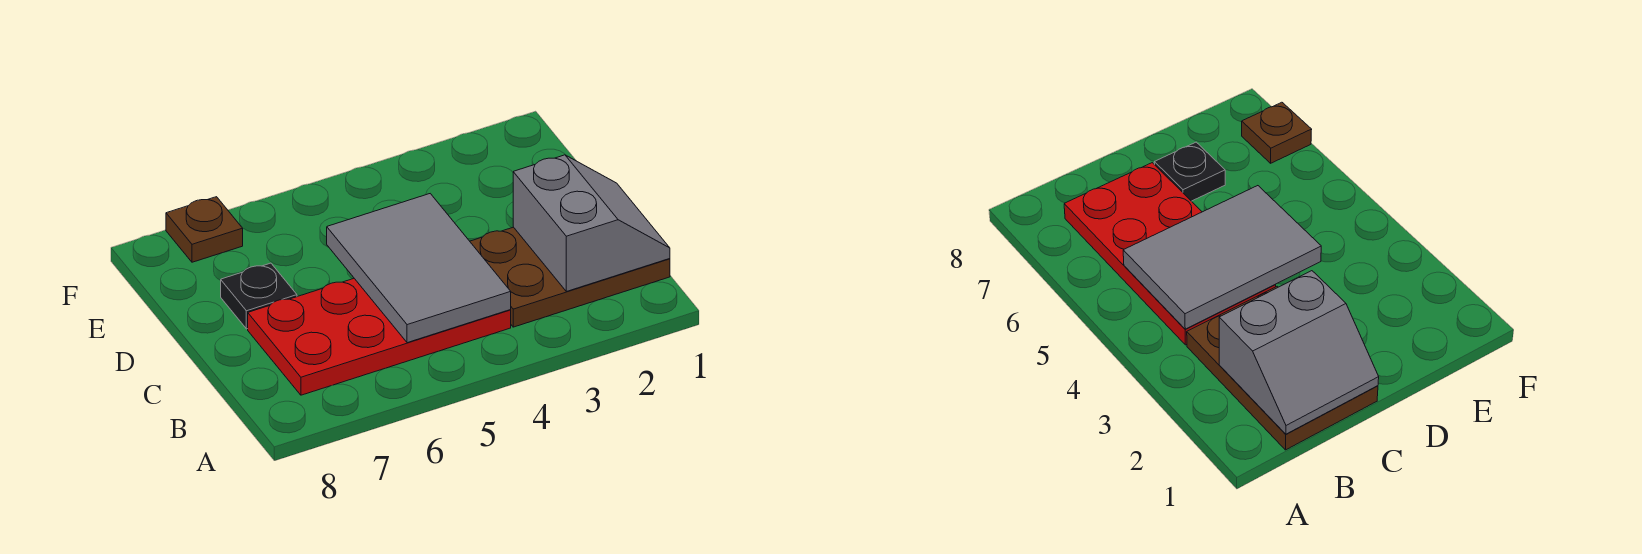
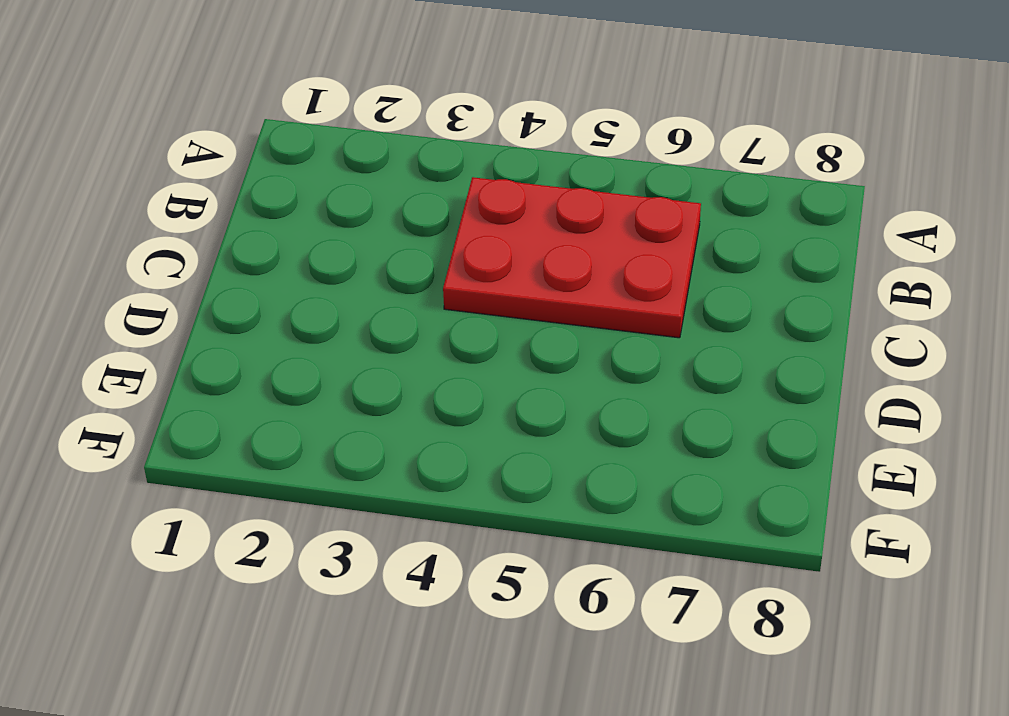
red 2x3 plate [443,177,701,338] -> red 2x4 plate [248,279,511,395]
none -> brown 2x3 plate [470,227,670,327]
none -> black 1x1 plate [221,263,297,329]

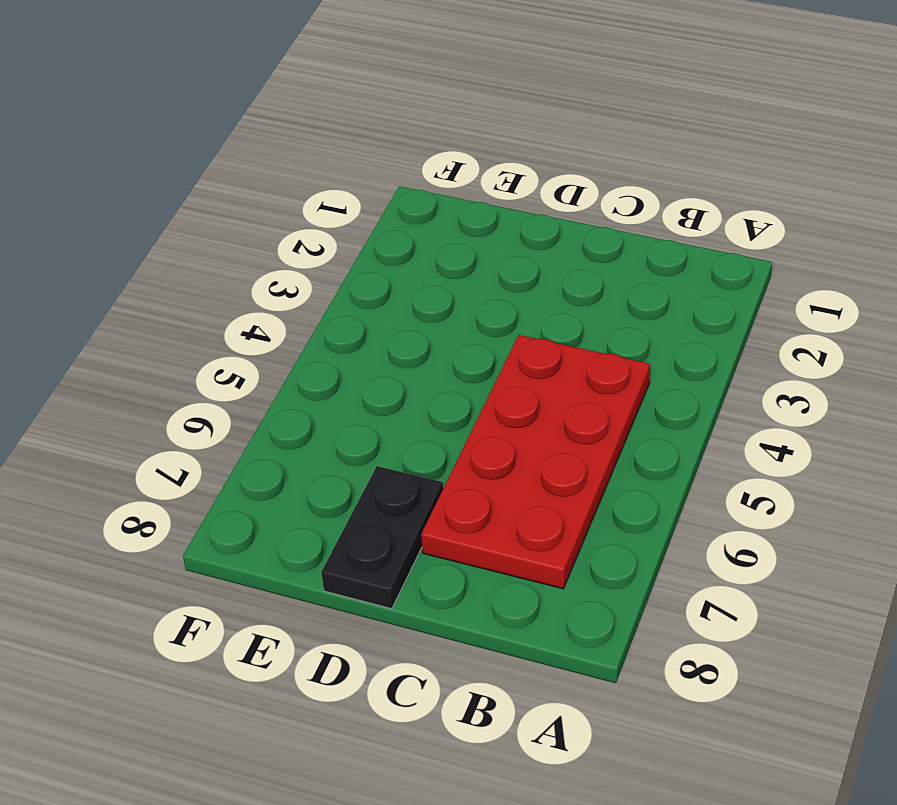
black 1x2 plate [321,466,443,609] -> black 1x1 plate [221,263,297,329]
none -> brown 2x3 plate [470,227,670,327]
none -> brown 1x1 plate [166,197,243,262]

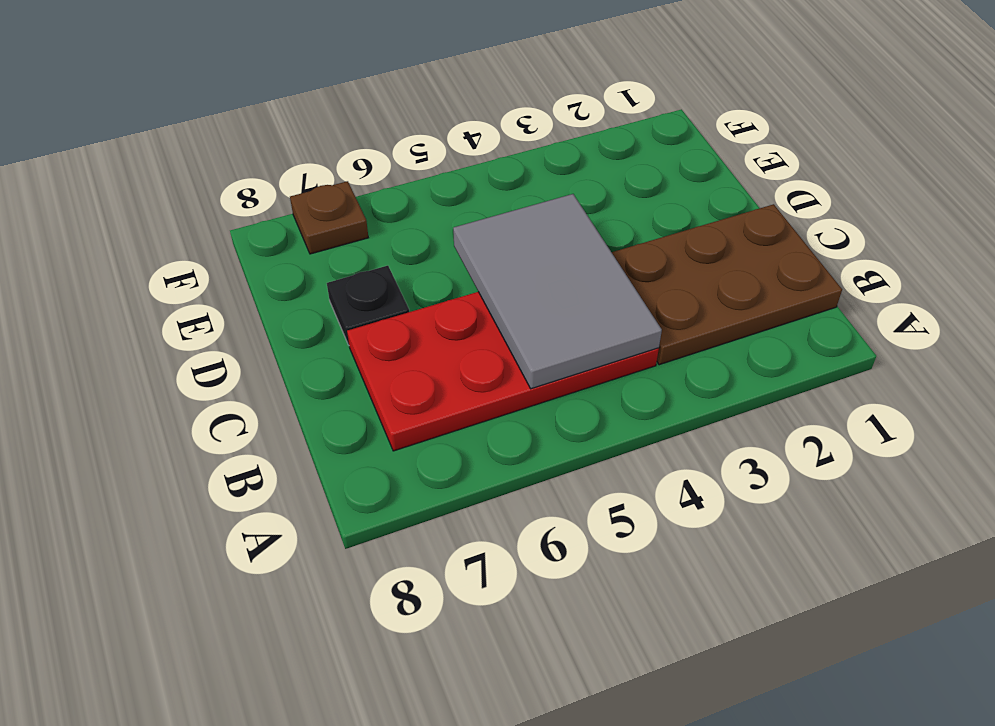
none -> grey 2x2 slope [513,155,670,291]

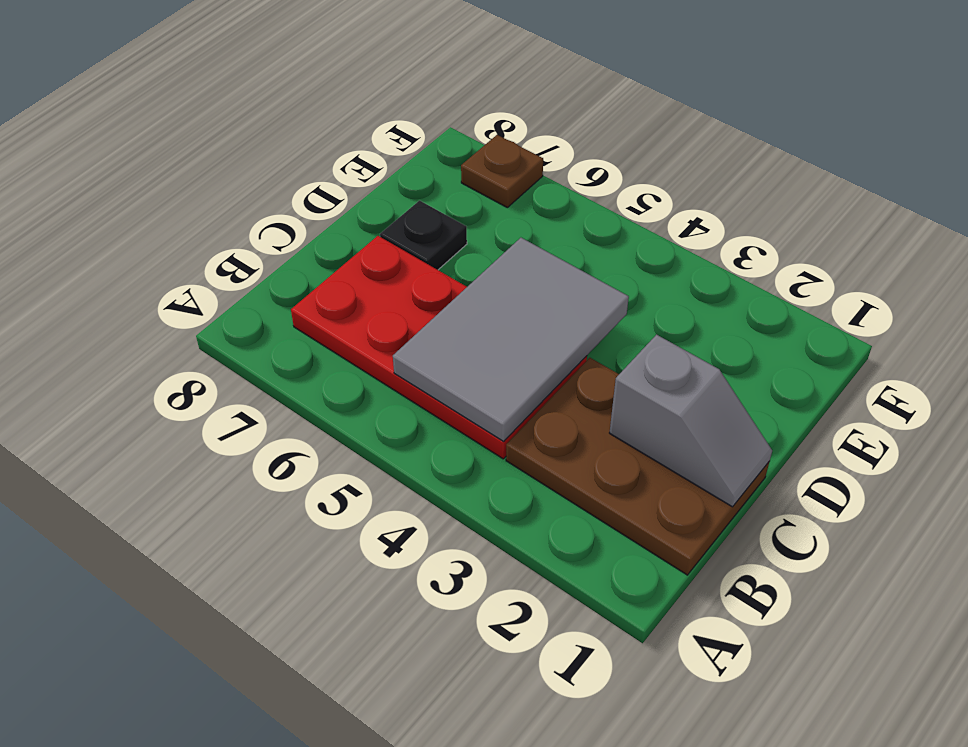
grey 1x2 slope [610,334,772,507] -> grey 2x2 slope [513,155,670,291]

